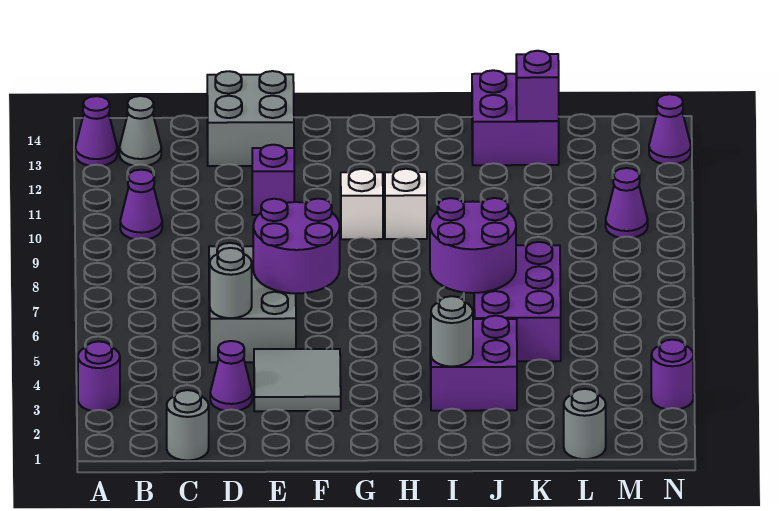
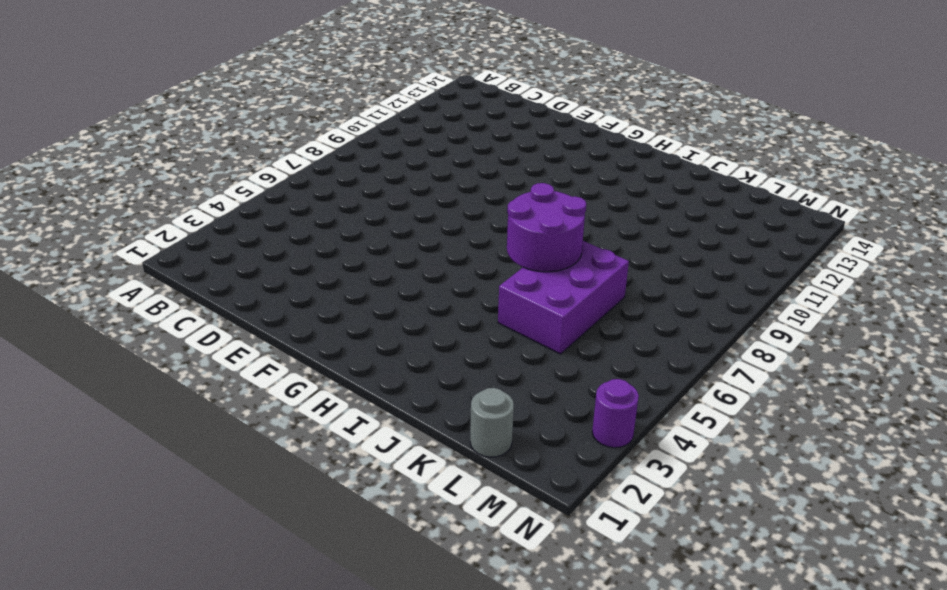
none -> purple 1x1 round brick [78,341,120,411]
none -> purple 1x1 cone [75,96,117,166]
none -> purple 1x1 cone [120,170,162,239]

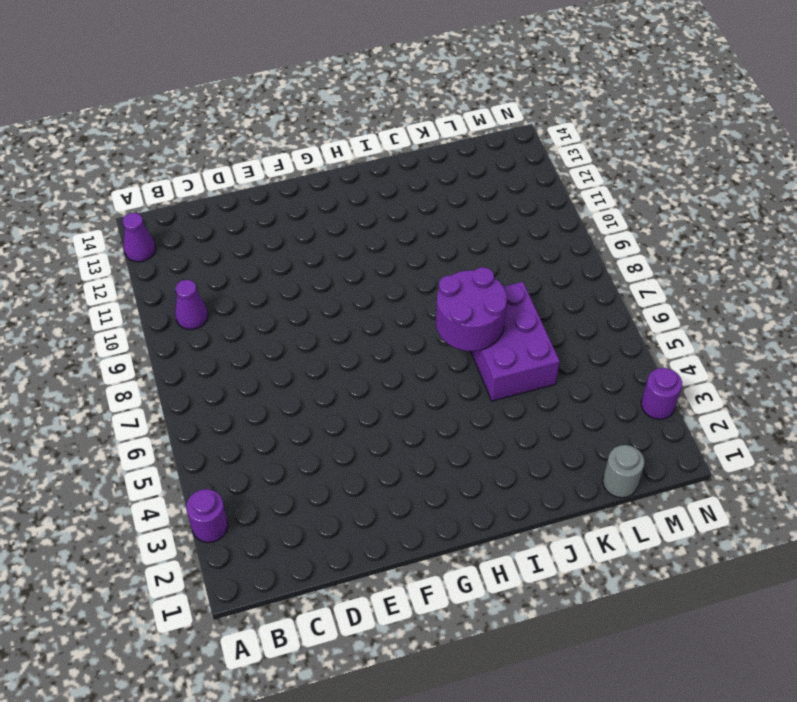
none -> grey 1x1 cone [119,96,161,166]
none -> grey 1x1 round brick [167,390,209,460]
none -> purple 1x1 cone [210,341,252,411]

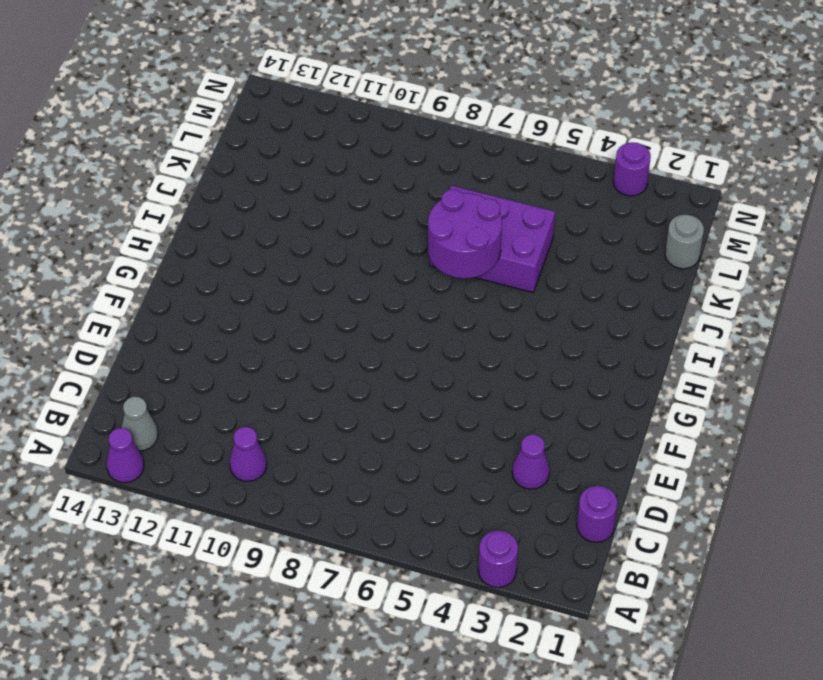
purple 1x1 round brick [577,486,617,542] -> grey 1x1 round brick [167,390,209,460]
none -> grey 2x3 brick [209,243,296,362]
none -> grey 2x2 brick [207,71,294,166]
none -> grey 2x2 tile [254,349,341,411]

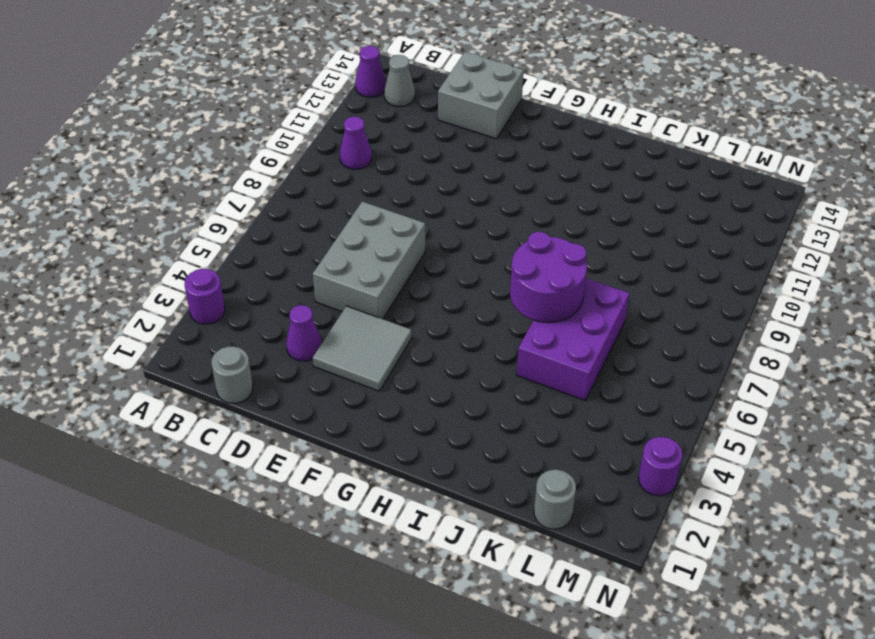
none -> purple 1x1 brick [252,145,294,215]
none -> white 1x1 brick [341,169,383,239]
none -> white 1x1 brick [385,169,427,239]

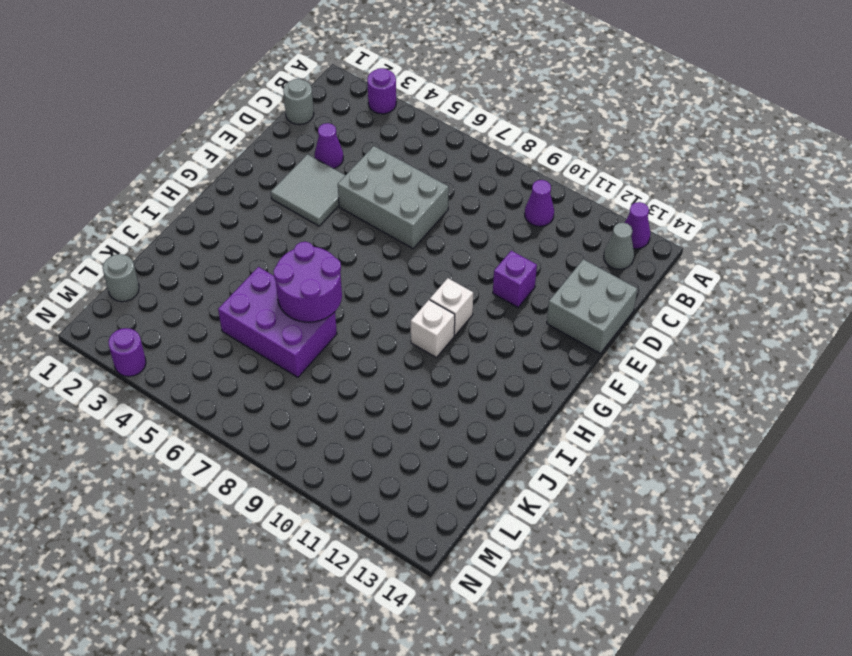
none -> purple 2x2 brick [430,316,517,411]
none -> purple 2x2 brick [472,70,559,165]
none -> purple 1x1 cone [606,168,648,238]

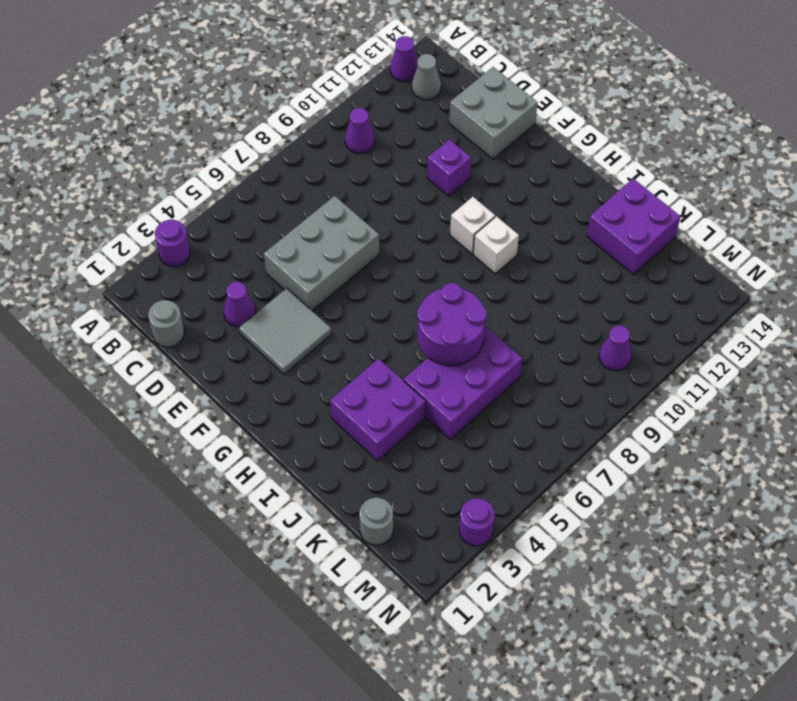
none -> purple 1x1 cone [649,94,691,164]
none -> grey 1x1 round brick [210,248,252,318]
none -> purple 2x2 round brick [253,199,340,293]

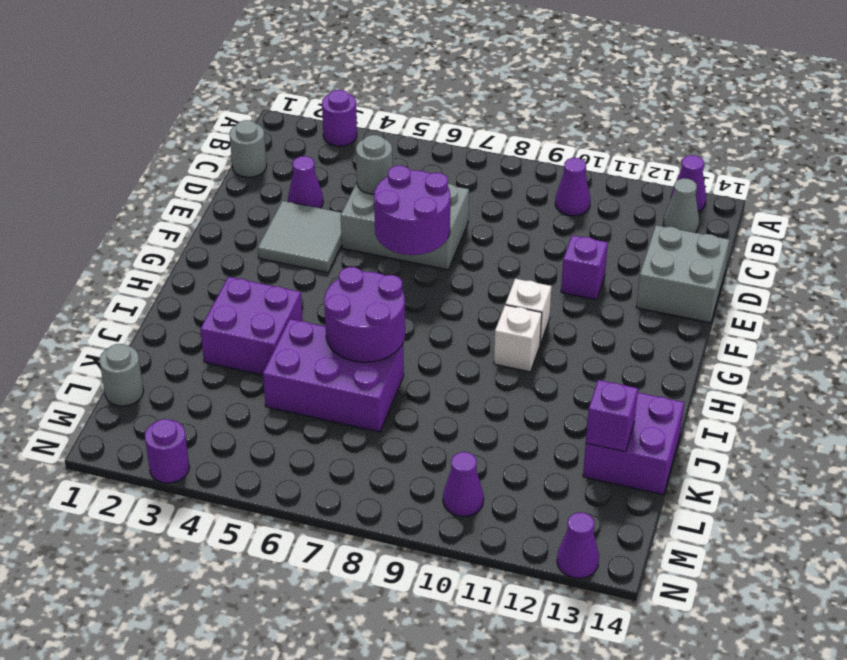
none -> grey 1x1 round brick [431,296,473,367]

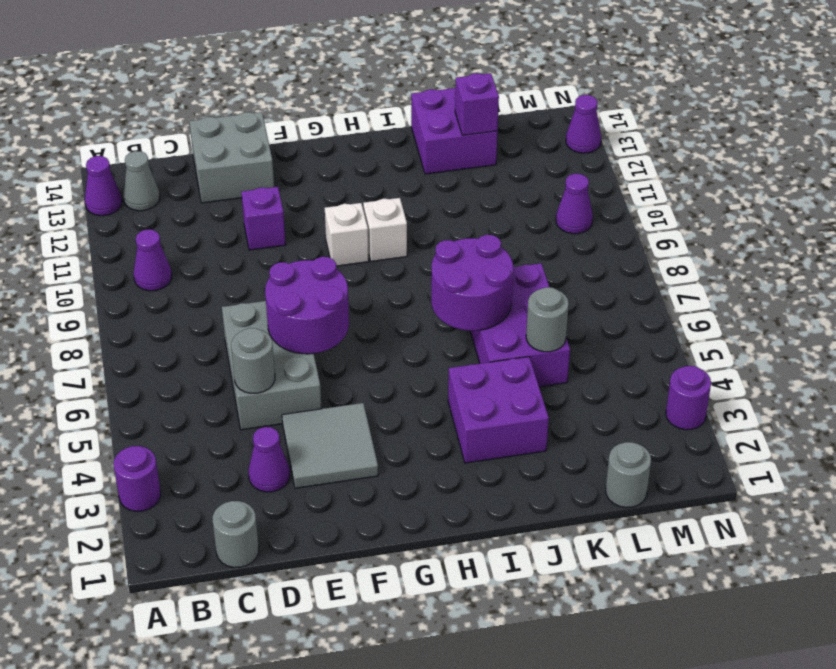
grey 1x1 round brick [526,287,569,352] -> grey 1x1 round brick moved to [431,296,473,367]

